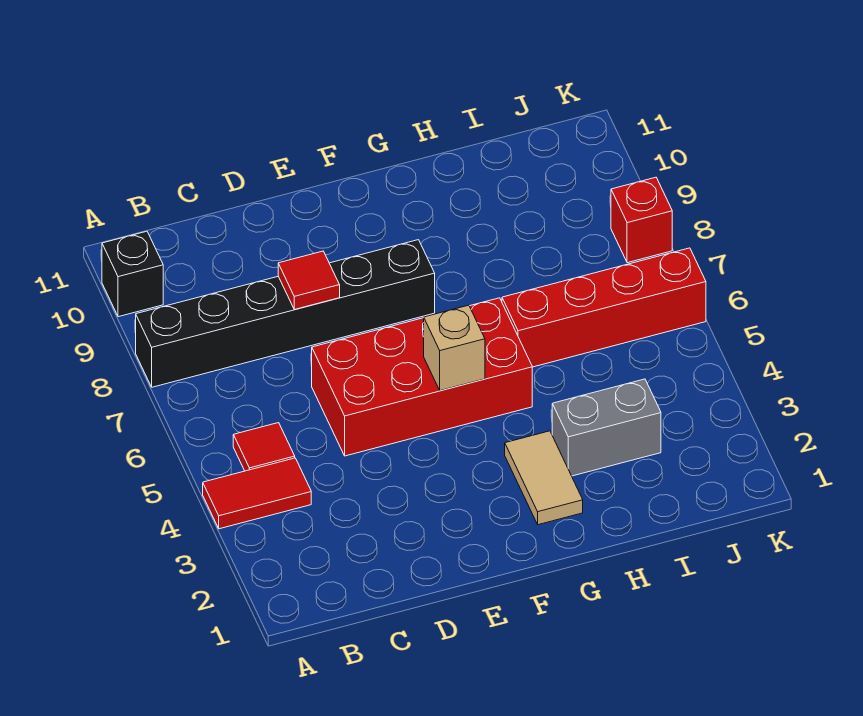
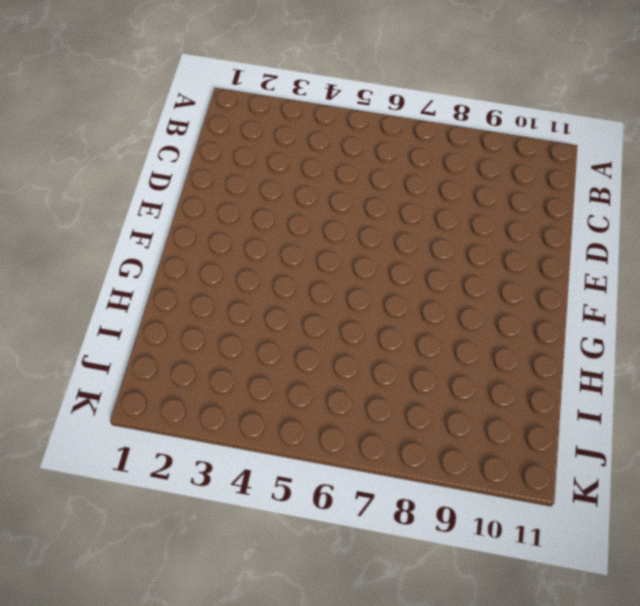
none -> red 1x2 tile [203,458,311,529]
none -> black 1x6 brick [136,240,435,387]

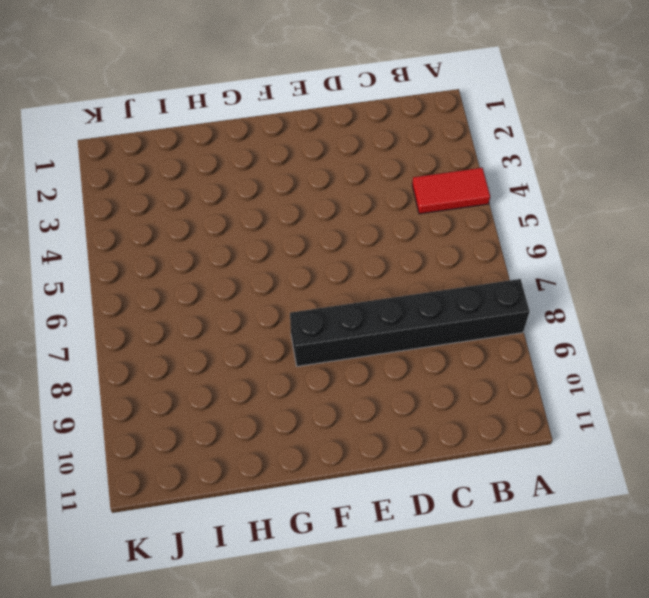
none -> black 1x1 brick [102,231,163,317]
none -> red 1x1 tile [233,423,295,471]

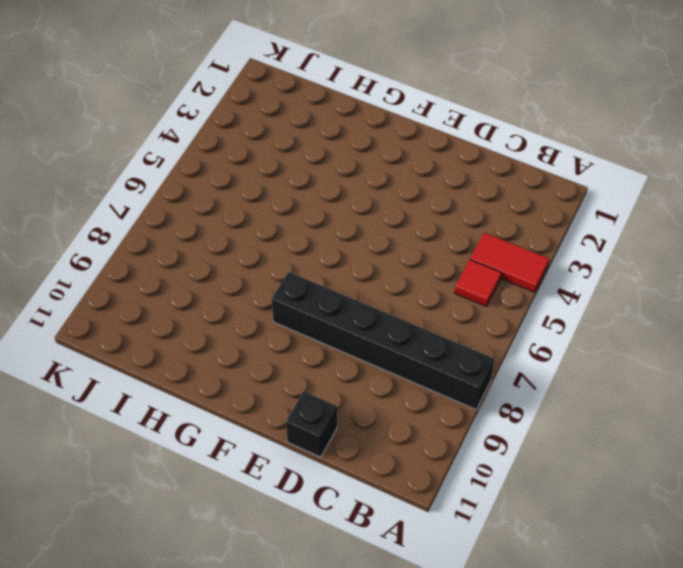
black 1x1 brick [286,391,337,457] -> black 1x1 brick moved to [102,231,163,317]
none -> red 2x4 brick [312,298,532,456]
none -> tan 1x2 tile [505,431,583,525]

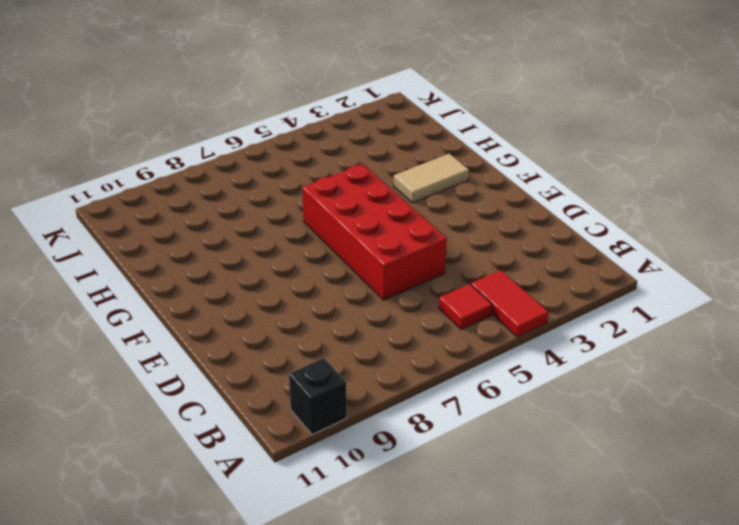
none -> black 1x6 brick [136,240,435,387]
none -> grey 1x2 brick [552,379,661,476]

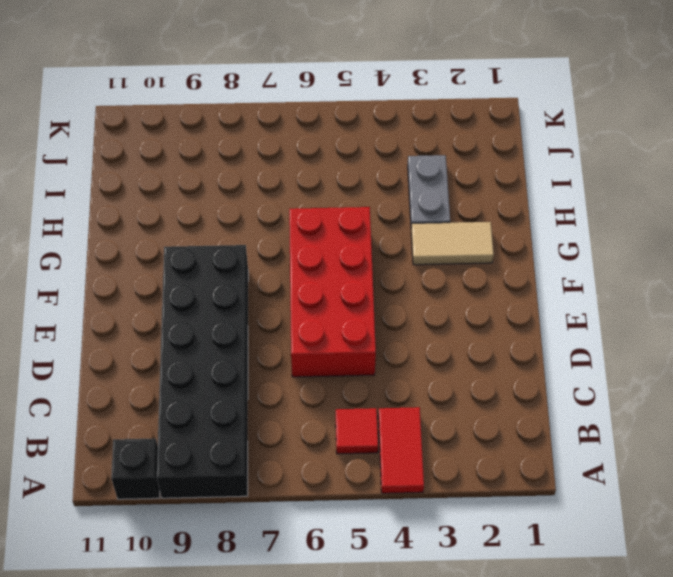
black 2x6 brick [157,245,248,498] -> black 1x6 brick [136,240,435,387]
grey 1x2 plate [408,155,450,227] -> grey 1x2 brick [552,379,661,476]
none -> red 1x4 brick [502,248,706,367]
none -> red 1x1 brick [611,177,672,263]

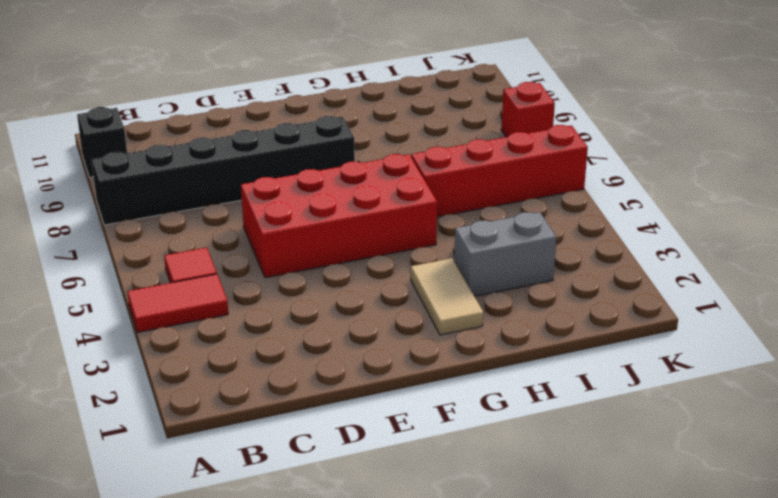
none -> red 1x1 tile [278,251,340,309]
none -> tan 1x1 brick [424,305,485,391]

